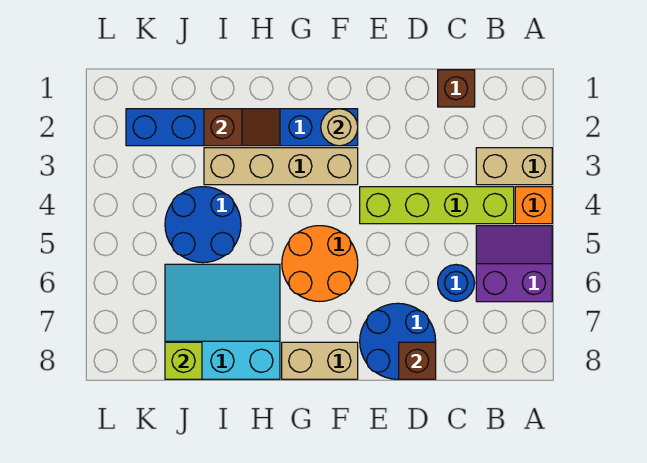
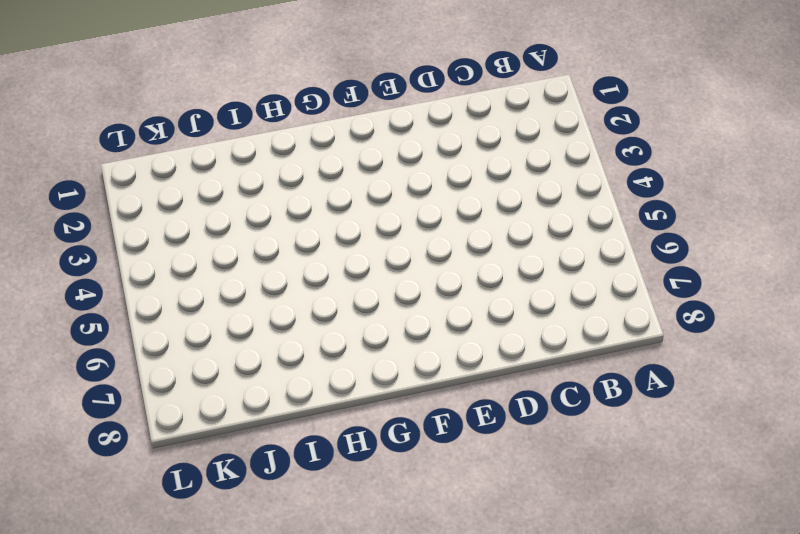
none -> tan 1x2 brick [476,148,552,185]
none -> orange 1x1 brick [515,187,552,224]
none -> purple 2x2 slope [476,226,552,302]

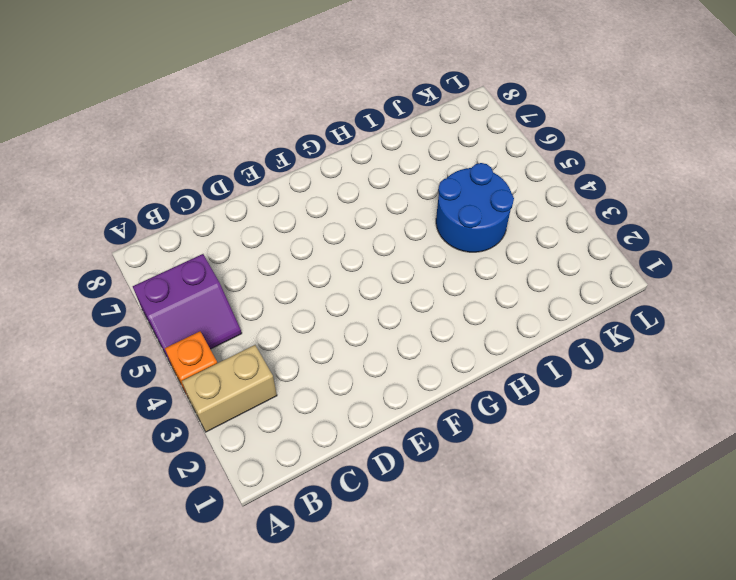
none -> lime 1x4 brick [360,187,514,224]
none -> brown 1x1 brick [438,70,475,107]
none -> blue 1x1 round brick [438,265,475,301]

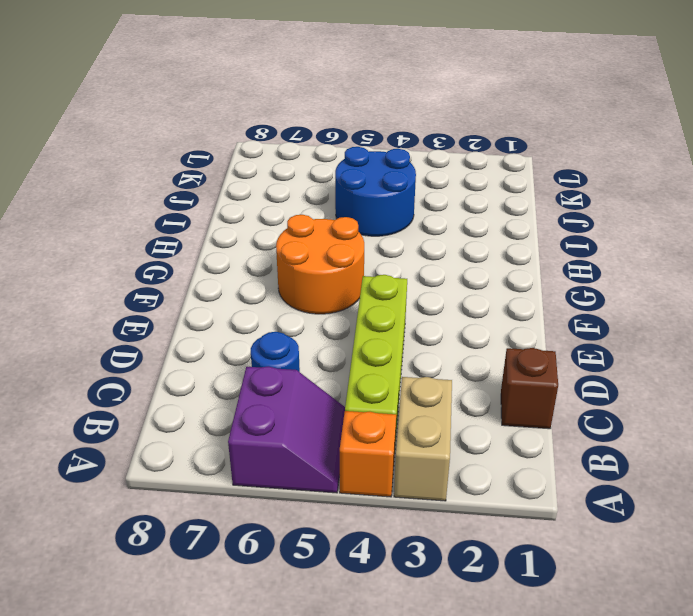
none -> blue 2x2 round brick [360,303,436,379]
none -> blue 1x6 brick [126,109,358,146]
none -> tan 1x4 brick [204,148,358,185]

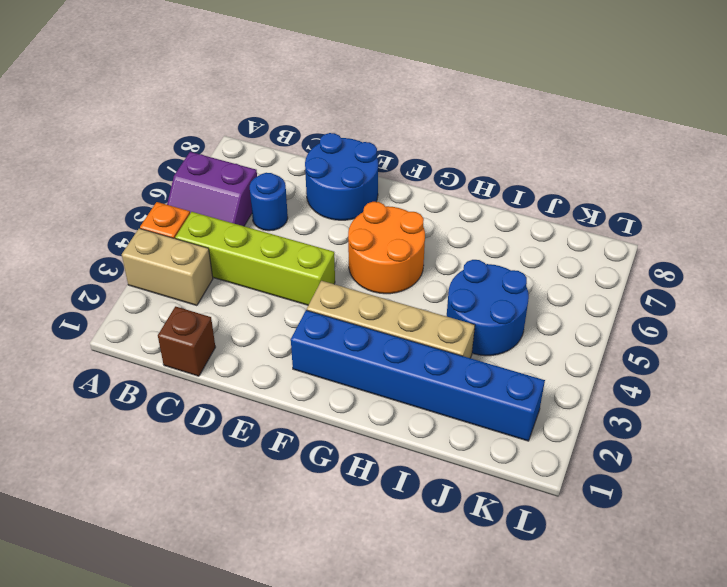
none -> tan 1x2 brick [282,342,358,379]
none -> cyan 3x3 slope [165,264,280,379]
none -> brown 1x1 brick [399,342,436,379]

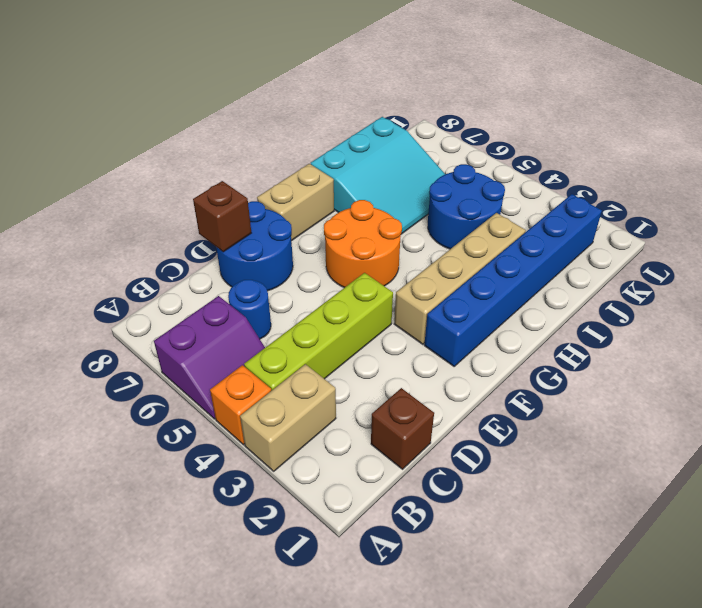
none -> tan 1x1 round brick [321,109,358,146]
none -> brown 1x2 slope [204,109,280,146]
none -> lime 1x1 brick [165,342,202,379]

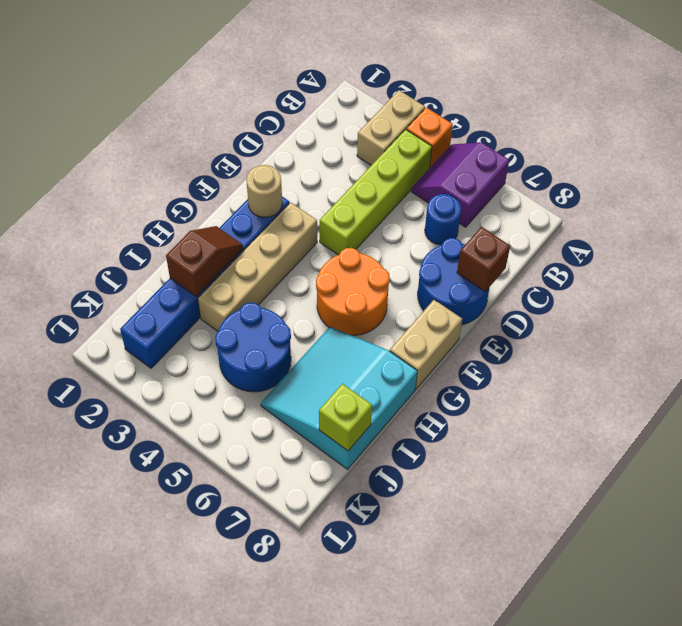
none -> brown 1x1 brick [438,70,475,107]

